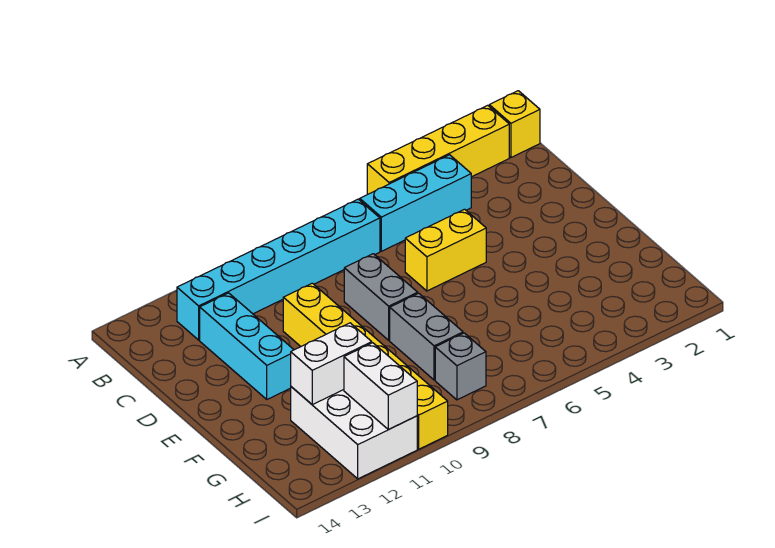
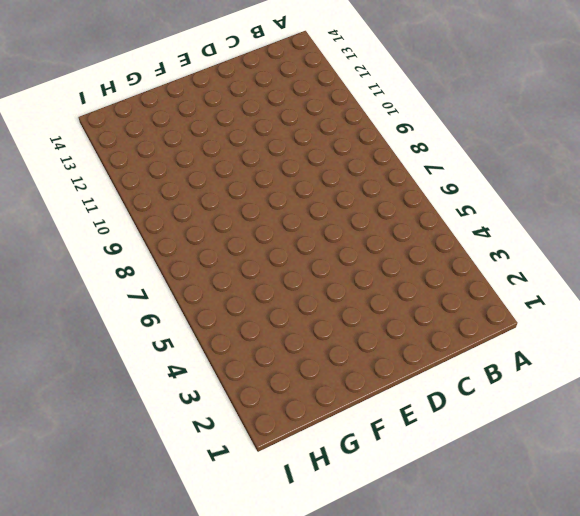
none -> yellow 1x1 brick [489,91,540,157]
none -> yellow 1x4 brick [367,105,509,194]
none -> cyan 1x3 brick [360,155,471,251]

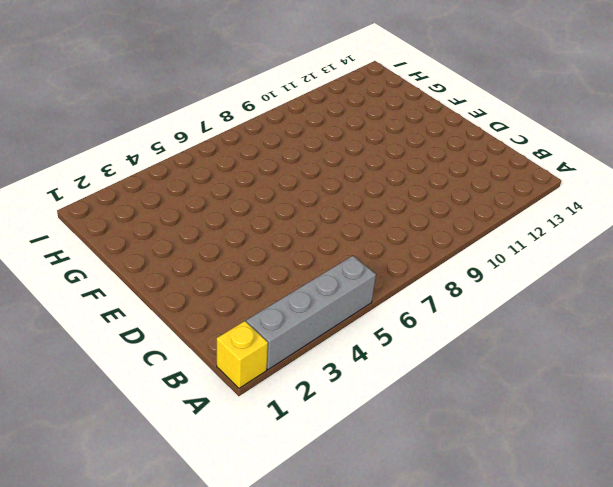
grey 1x4 brick [246,256,376,370] -> yellow 1x4 brick [367,105,509,194]
none -> cyan 1x3 brick [360,155,471,251]
none -> cyan 1x6 brick [177,199,380,340]
none -> cyan 1x3 brick [200,293,294,399]

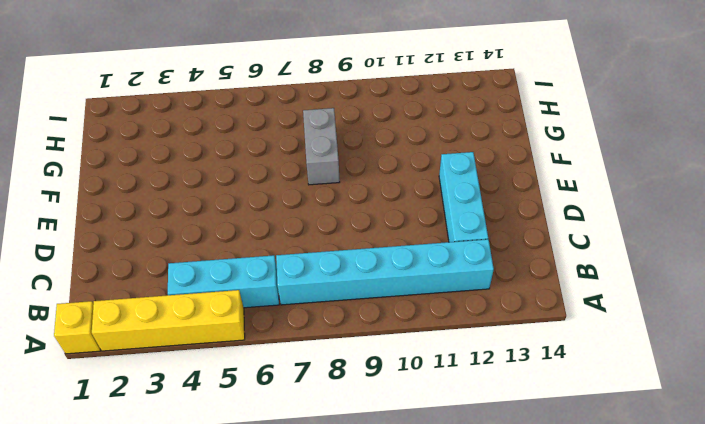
none -> yellow 1x2 brick [405,209,486,291]
none -> grey 1x2 brick [344,254,418,340]
none -> yellow 1x6 brick [283,283,448,449]

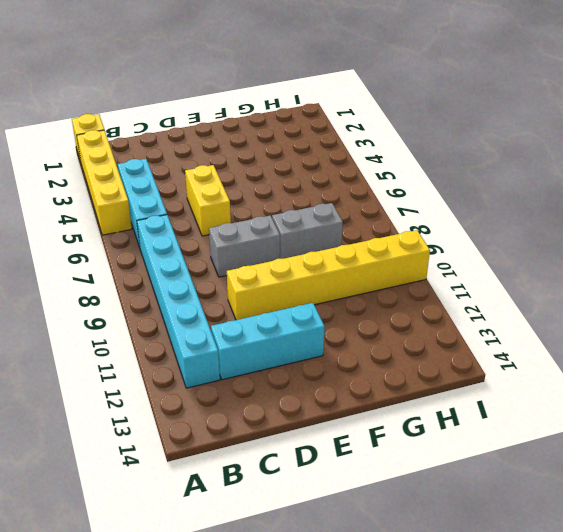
none -> white 2x3 brick [291,387,417,479]
none -> grey 1x1 brick [435,333,486,400]
none -> white 1x2 brick [291,323,372,405]

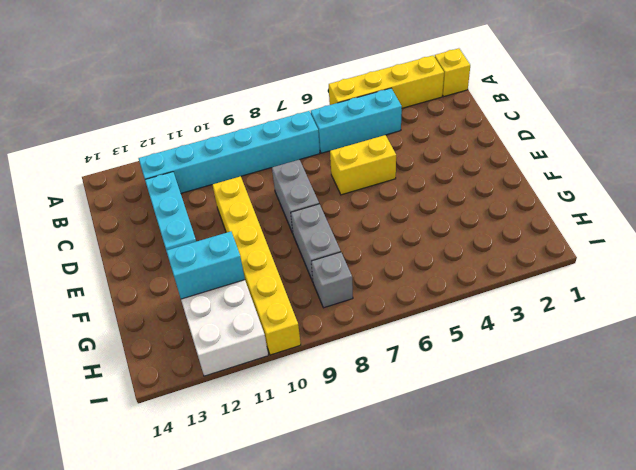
cyan 1x2 brick [166,232,245,299] -> white 1x2 brick [291,323,372,405]
none -> white 1x2 brick [344,343,417,430]

